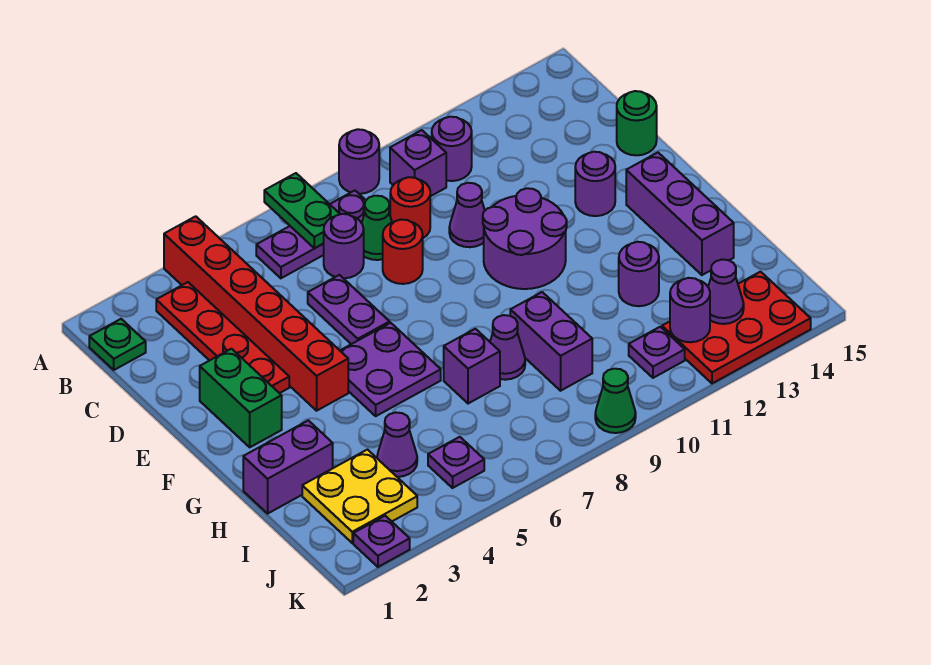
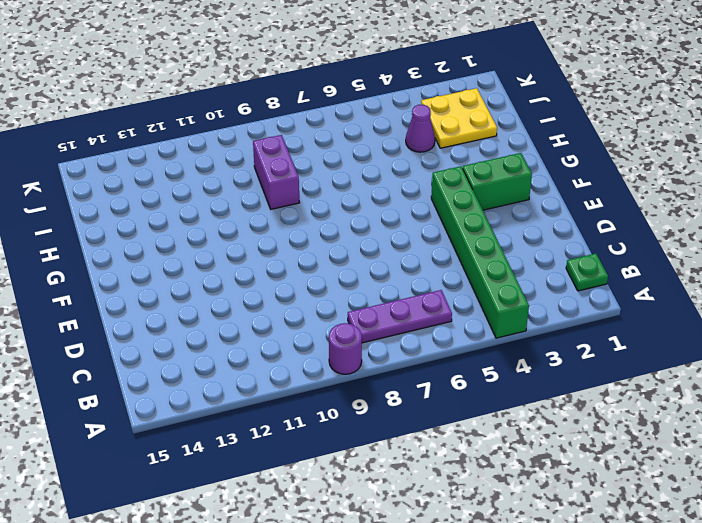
green 1x6 brick [431,166,529,338] -> red 1x6 brick [164,216,348,411]
green 1x2 brick [463,153,532,210] -> green 1x2 brick turned to [200,349,282,447]
none -> red 1x4 plate [156,282,289,393]
none -> purple 1x1 brick [390,130,446,196]
none -> purple 1x1 round brick [432,117,472,181]
none -> purple 1x1 round brick [323,214,364,278]

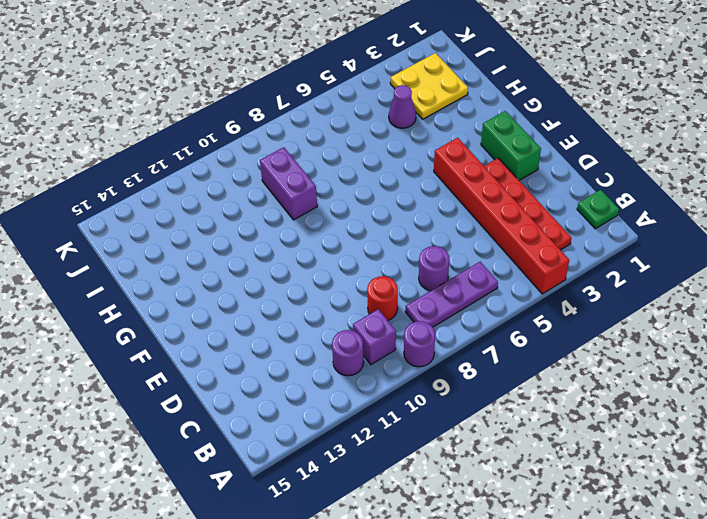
none -> green 1x1 cone [362,196,392,260]
none -> purple 1x2 plate [308,275,390,344]
none -> red 1x1 round brick [383,220,423,284]
none -> purple 1x1 cone [449,183,485,247]

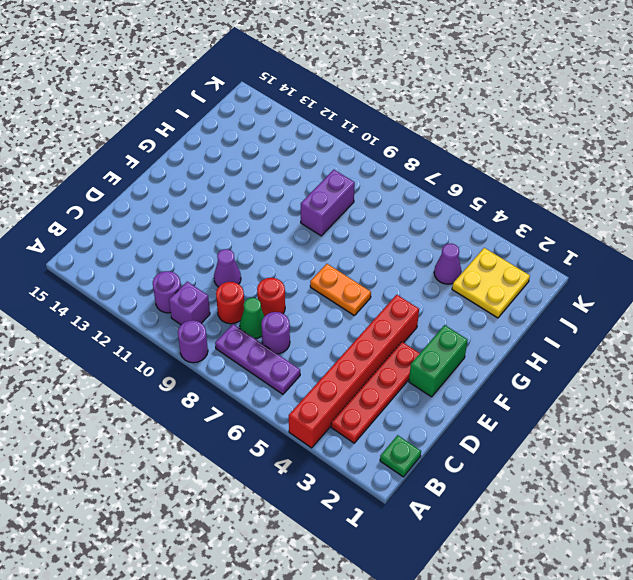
orange 1x2 plate [310,264,371,315] -> purple 2x2 plate [340,323,441,416]
none -> purple 1x2 plate [308,275,390,344]
none -> green 1x1 round brick [617,91,657,155]
none -> purple 2x2 round brick [483,188,567,289]
none -> purple 1x1 round brick [575,152,615,216]

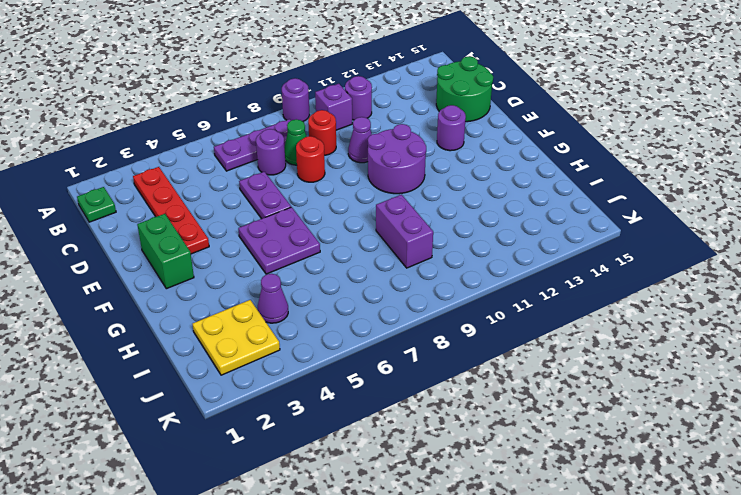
green 2x2 round brick [436,56,493,122] -> green 1x1 round brick [617,91,657,155]
none -> red 1x6 brick [164,216,348,411]
none -> purple 1x3 brick [626,153,734,275]
none -> purple 1x2 brick [243,420,333,513]
none -> purple 1x1 brick [444,329,500,404]

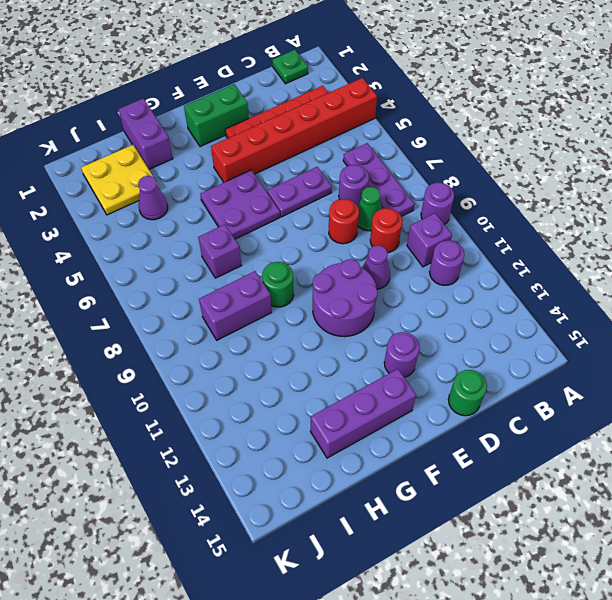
green 1x1 round brick [262,262,294,307] -> none
none -> purple 1x1 cone [490,315,525,380]
none -> purple 1x1 round brick [619,242,659,306]
none -> purple 1x1 plate [428,437,484,488]
none -> purple 1x1 plate [629,327,685,378]

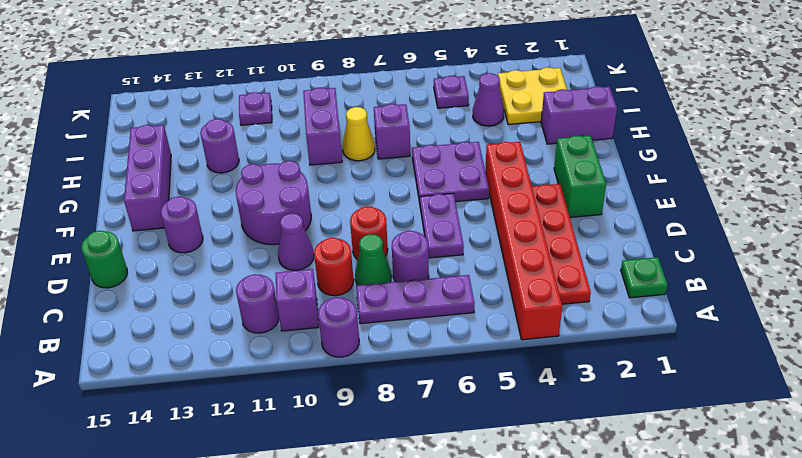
yellow 1x1 cone [342,107,375,161] -> purple 1x1 cone [490,315,525,380]
none -> red 2x3 plate [662,272,811,383]
none -> purple 1x1 plate [353,516,410,567]
none -> green 1x1 cone [595,369,636,433]
none -> green 1x2 plate [264,173,340,248]

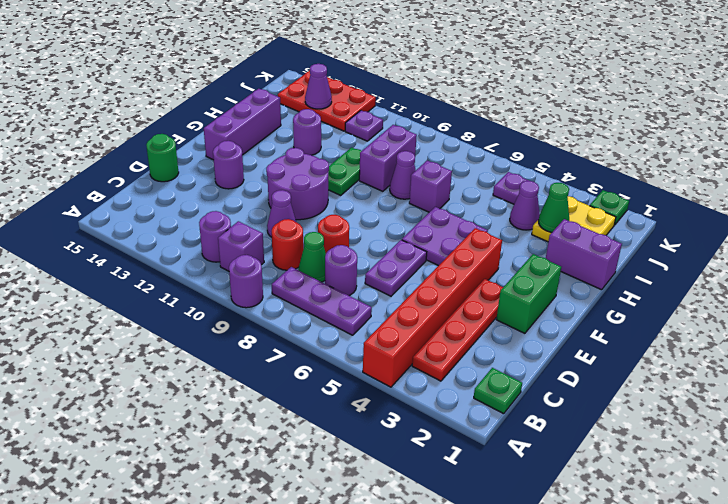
green 1x2 plate [328,148,361,195] -> green 1x2 plate moved to [264,173,340,248]
green 1x1 cone [539,183,569,232] -> green 1x1 cone moved to [595,369,636,433]
green 1x1 plate [590,190,629,225] -> purple 1x1 plate [353,516,410,567]
none -> purple 1x1 round brick [670,278,710,342]

